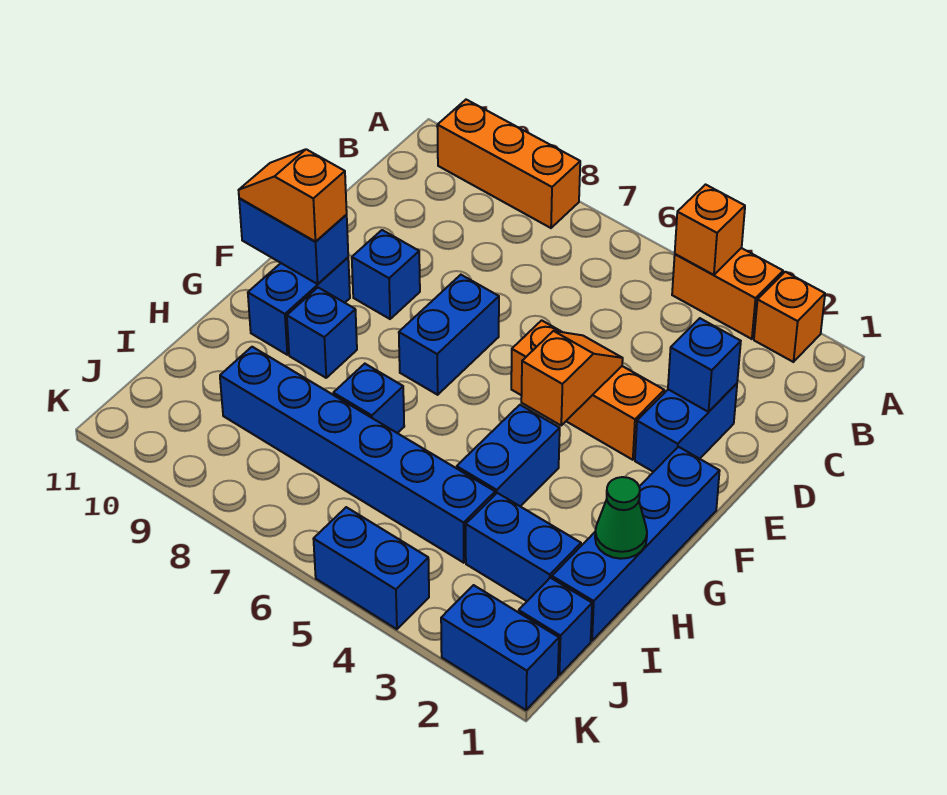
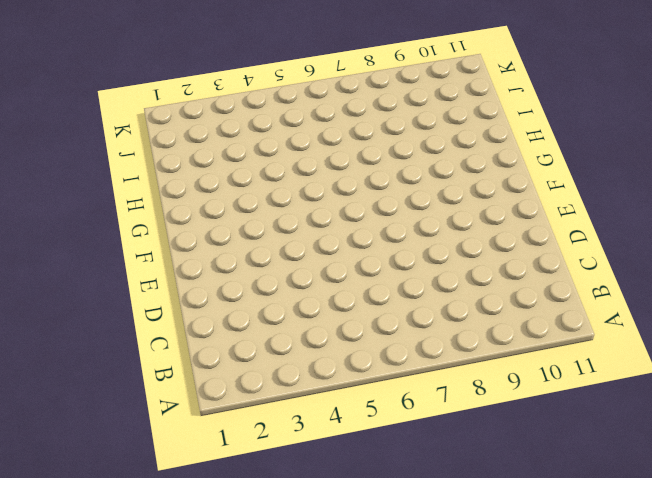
none -> orange 1x1 brick [754,272,825,362]
none -> orange 1x2 brick [672,248,783,339]
none -> orange 1x3 brick [437,100,580,228]

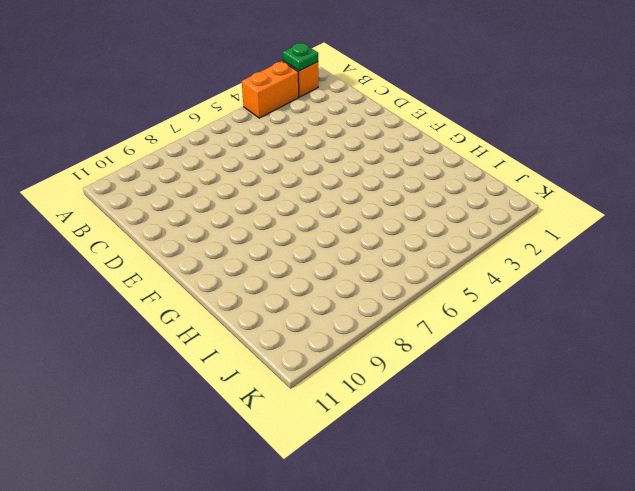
green 1x1 plate [283,42,318,71] -> none
none -> orange 1x3 brick [437,100,580,228]
none -> blue 1x2 brick [635,384,737,472]
none -> orange 1x3 brick [511,320,664,460]

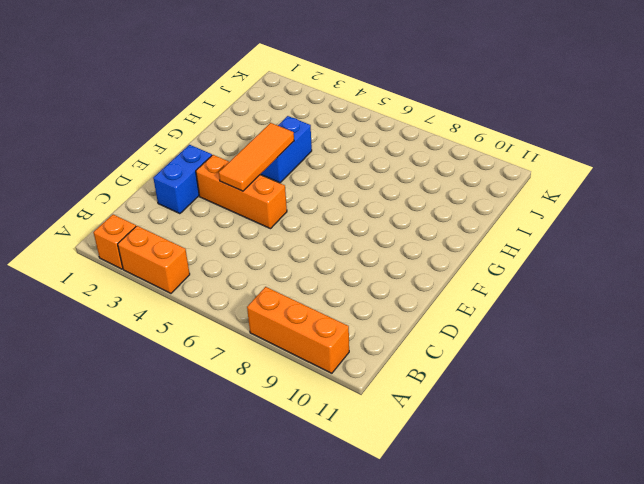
orange 1x3 tile [219,123,294,191] -> orange 1x2 slope [521,331,623,425]
none -> blue 1x2 brick [399,275,499,395]
none -> blue 1x1 brick [352,230,420,319]
none -> blue 1x4 brick [552,447,720,641]

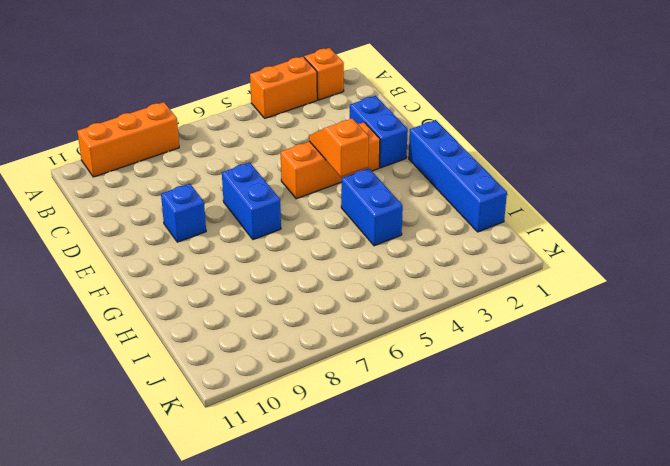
none -> blue 1x2 brick [248,258,350,355]
none -> blue 1x1 brick [287,288,357,378]
none -> blue 1x1 brick [333,364,404,433]

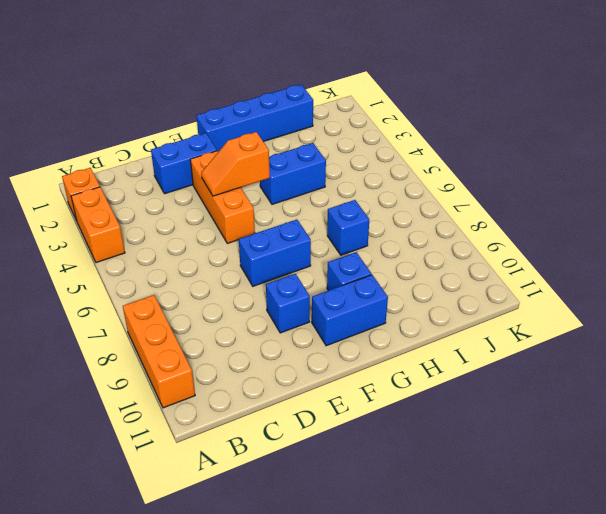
none -> blue 1x2 brick [466,493,581,601]
none -> blue 1x6 brick [220,347,495,563]
none -> blue 1x1 brick [519,578,592,675]

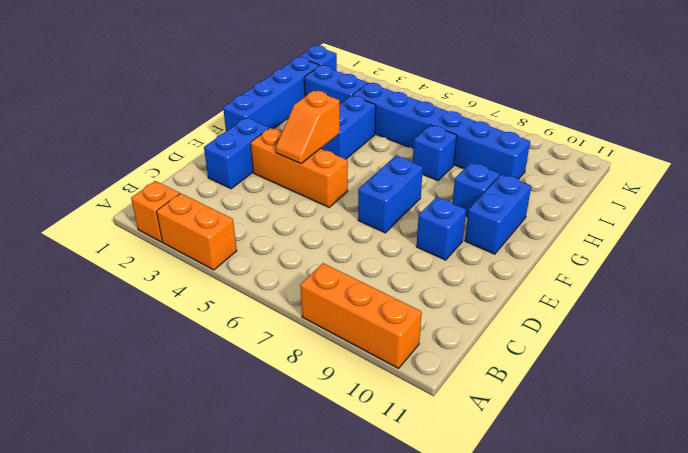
none -> blue 1x2 brick [441,585,559,710]
none -> blue 1x2 brick [314,507,429,629]
none -> orange 1x1 brick [675,185,745,275]

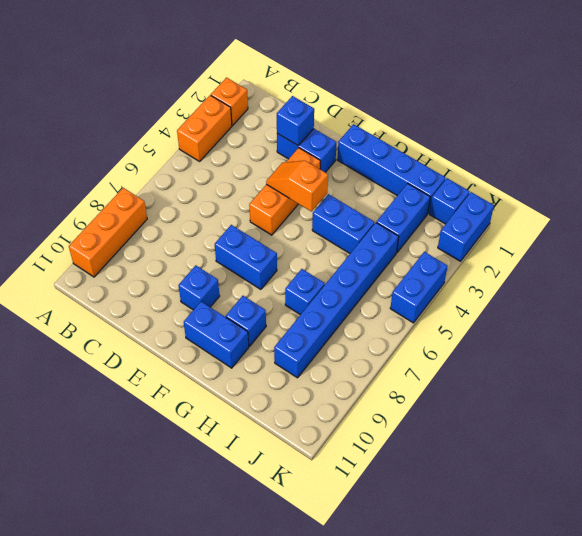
none -> orange 1x1 brick [675,185,745,275]
none -> blue 1x2 brick [239,198,348,284]
none -> green 1x1 cone [595,477,647,559]

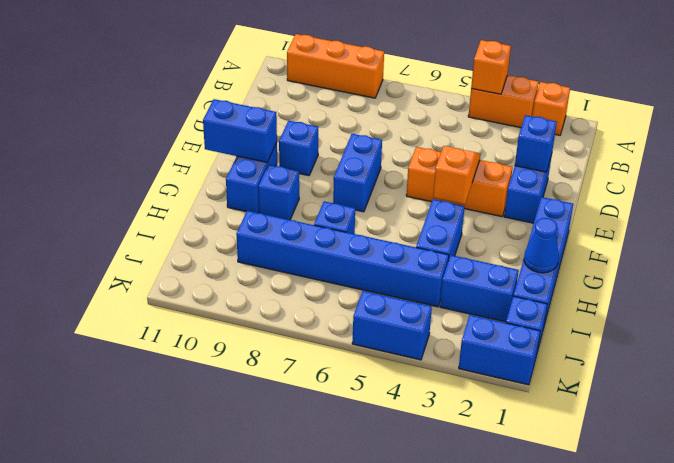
blue 1x1 cone [524,218,559,273] -> green 1x1 cone [595,477,647,559]
none -> orange 1x2 slope [239,149,347,242]

